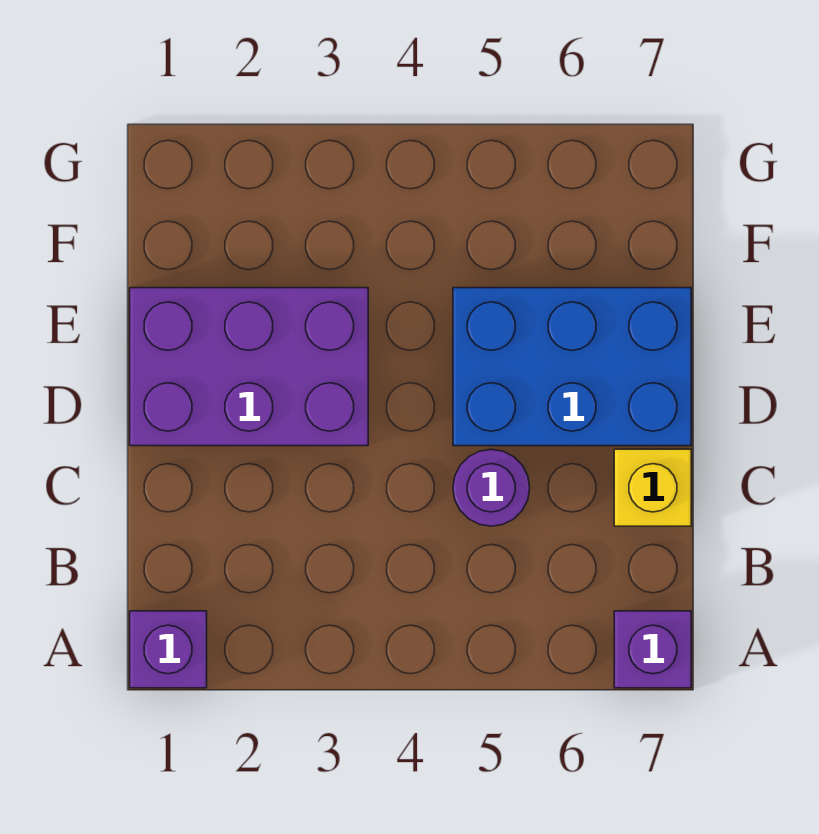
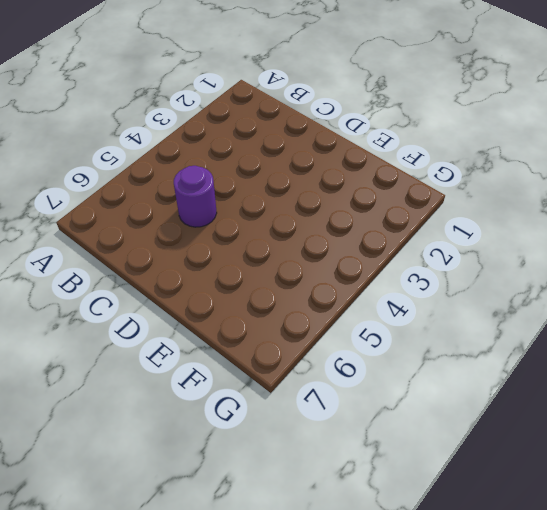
none -> purple 1x1 brick [130,611,207,688]
none -> purple 1x1 brick [614,611,691,688]

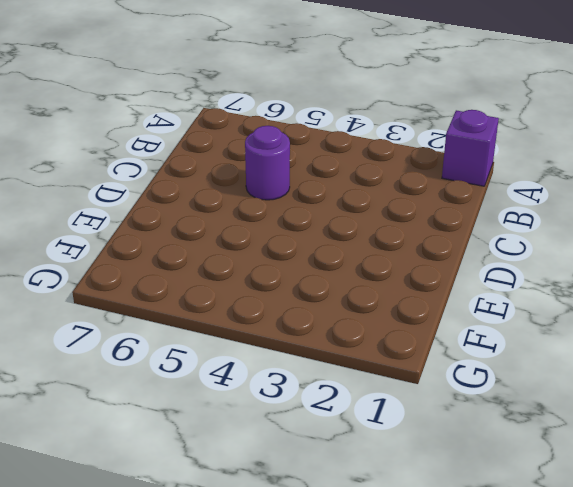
none -> purple 1x1 brick [614,611,691,688]
none -> yellow 1x1 brick [614,449,691,526]

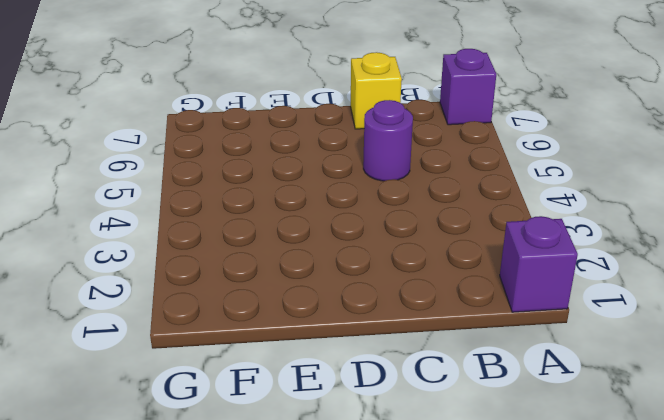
none -> purple 2x3 brick [130,288,368,446]
none -> blue 2x3 brick [453,288,691,446]

